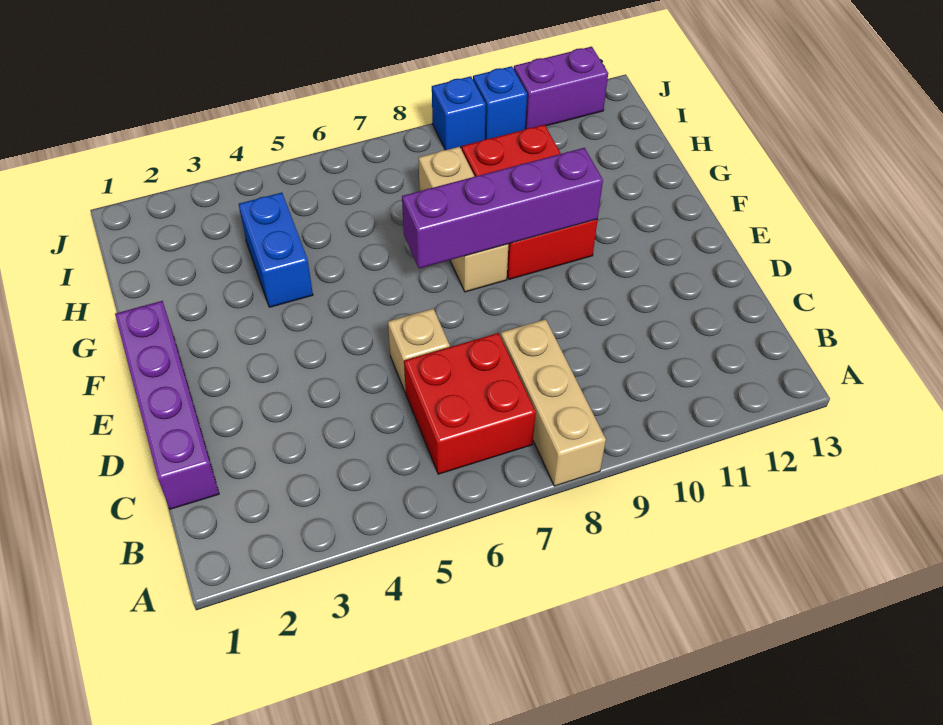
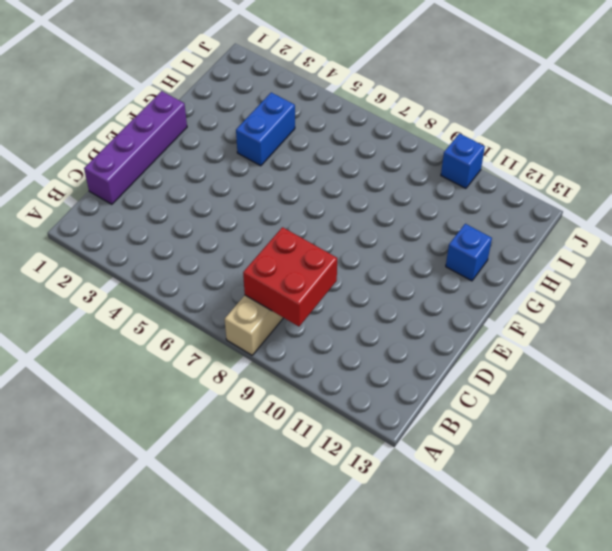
red 2x2 brick [243,227,337,326] -> red 2x2 brick moved to [404,333,536,474]
blue 1x1 brick [446,224,492,281] -> blue 1x1 brick moved to [432,76,486,150]
none -> tan 1x1 brick [388,309,450,393]
none -> tan 1x3 brick [418,147,508,292]

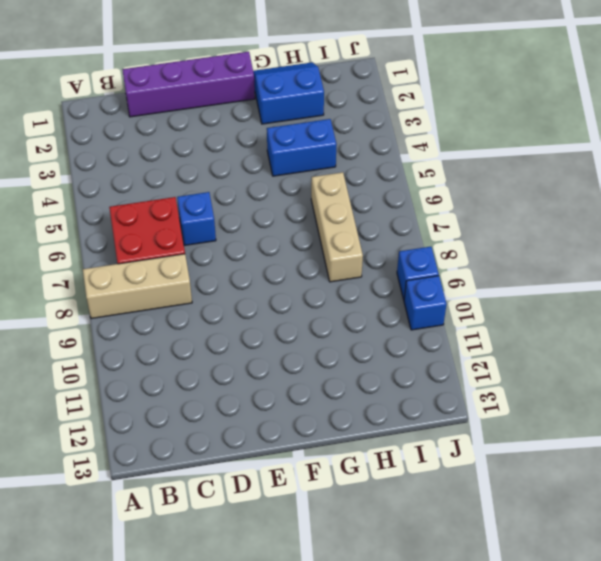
blue 1x1 brick [177,192,216,246] -> tan 1x1 brick [388,309,450,393]
blue 2x2 slope [253,63,324,124] -> none
tan 1x3 brick [311,172,363,282] -> tan 1x3 brick turned to [418,147,508,292]
none -> red 2x3 brick [462,125,598,279]
none -> purple 1x2 brick [514,47,608,129]

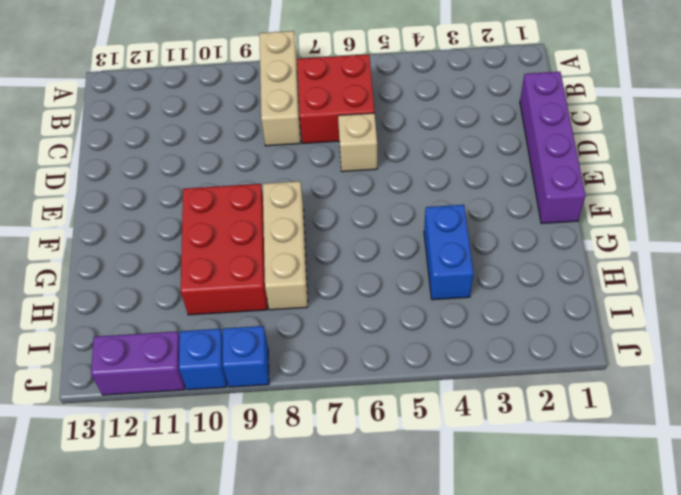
none -> purple 1x4 brick [402,148,603,268]

